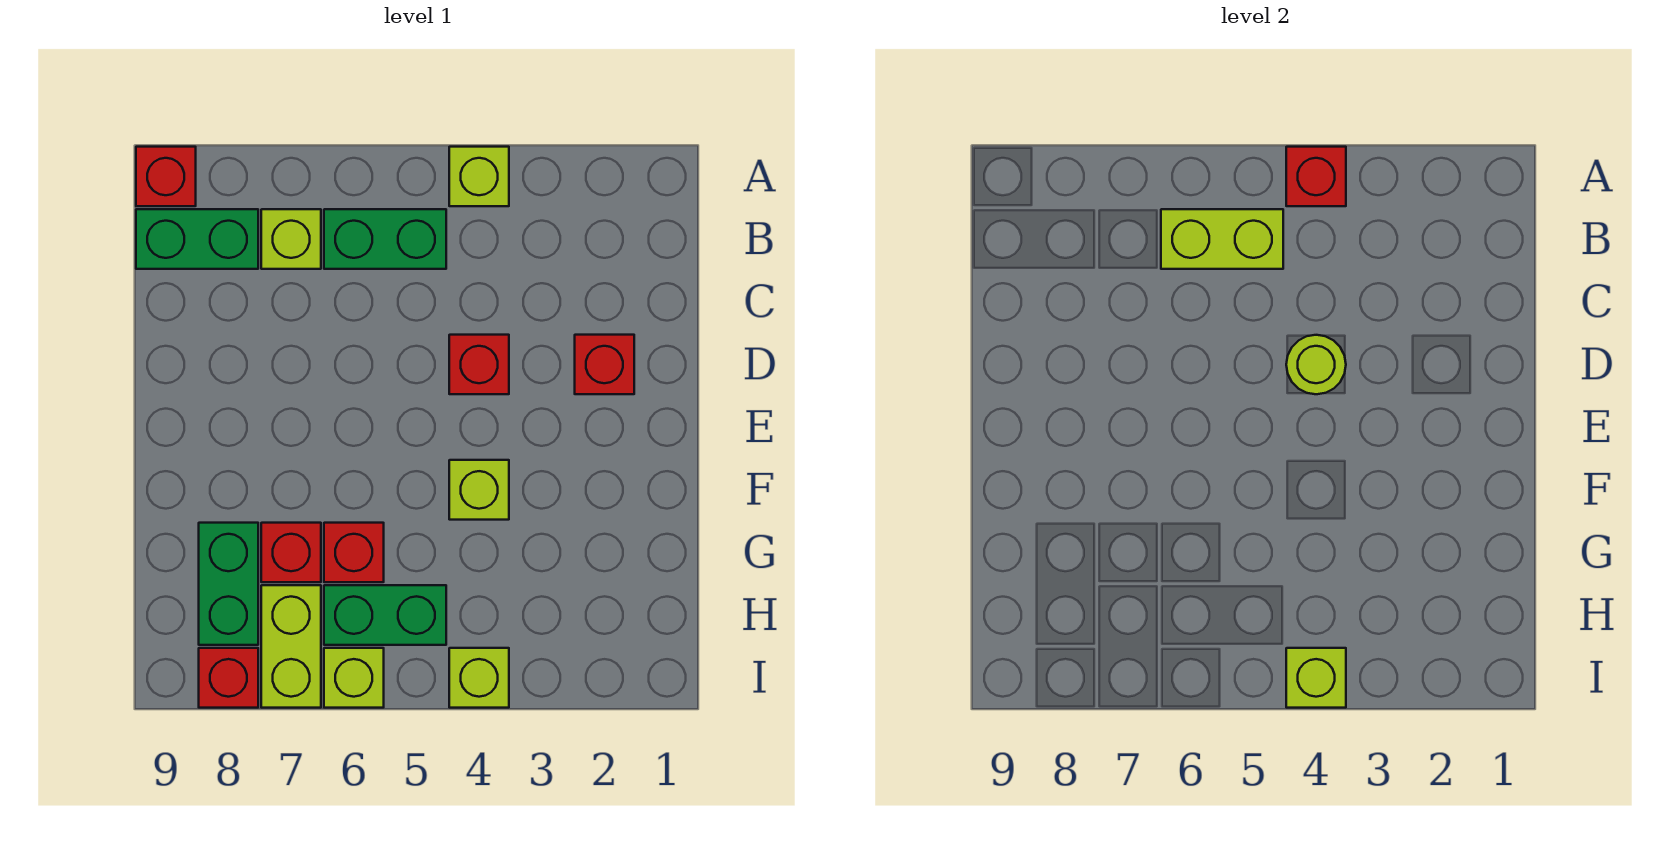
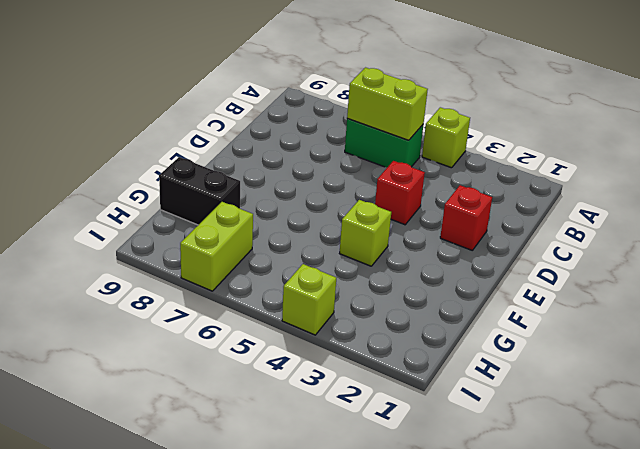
black 1x2 brick [159,157,240,225] -> green 1x2 brick [199,523,258,645]
none -> red 1x1 brick [136,147,196,206]
none -> lime 1x1 brick [261,209,321,269]
none -> green 1x2 brick [136,209,258,269]

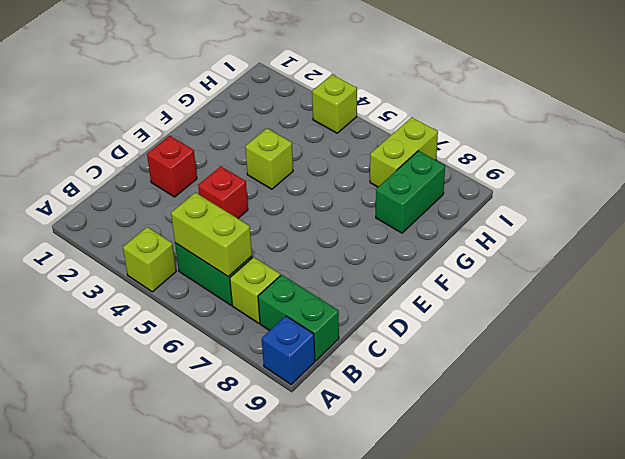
blue 1x1 brick [262,316,315,384] -> red 1x1 brick [136,147,196,206]
none -> red 1x1 brick [324,523,384,582]
none -> red 1x1 brick [261,523,321,582]
none -> green 1x2 brick [324,585,446,645]

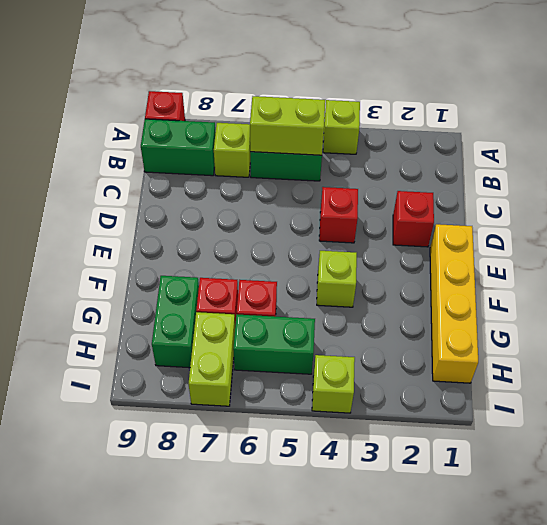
yellow 1x4 brick [430,224,478,383] -> none
none -> lime 1x1 brick [324,648,384,708]
none -> red 1x1 brick [199,648,258,708]
none -> red 1x1 brick [1286,147,1346,206]

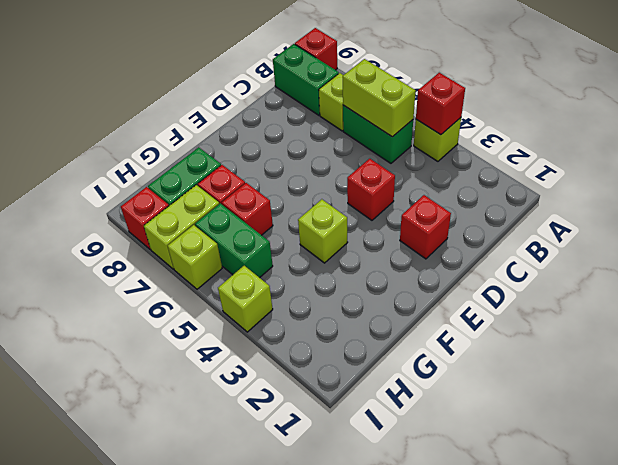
none -> lime 1x1 round brick [1286,335,1346,394]
none -> lime 1x1 brick [1286,648,1346,708]

